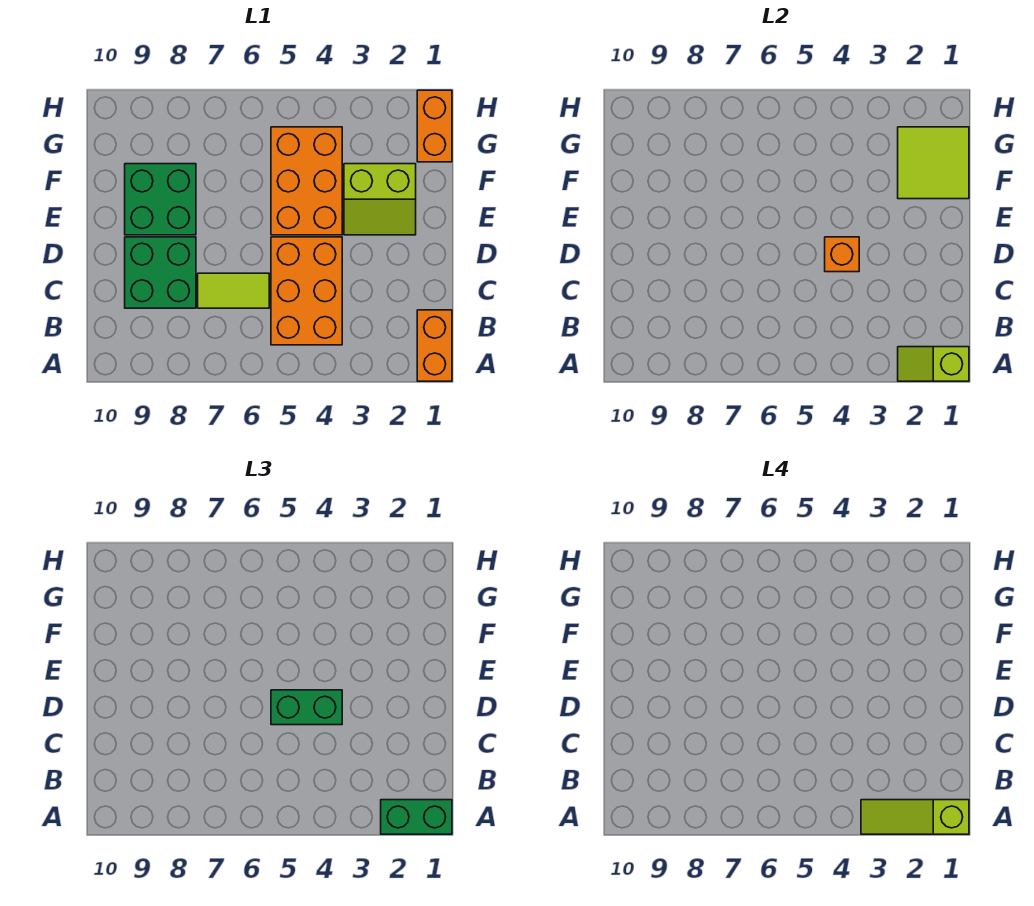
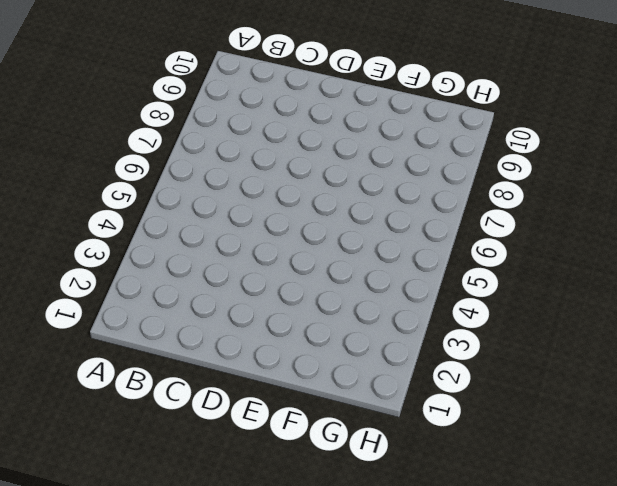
none -> orange 1x2 brick [417,310,452,381]
none -> orange 2x3 brick [271,237,342,345]
none -> lime 1x2 tile [198,273,269,308]

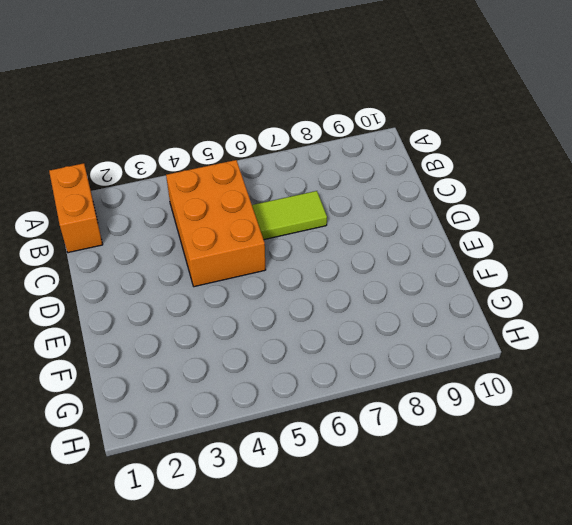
none -> green 2x2 brick [125,237,196,308]
none -> lime 2x2 slope [344,164,416,235]
none -> orange 2x3 brick [271,127,342,235]

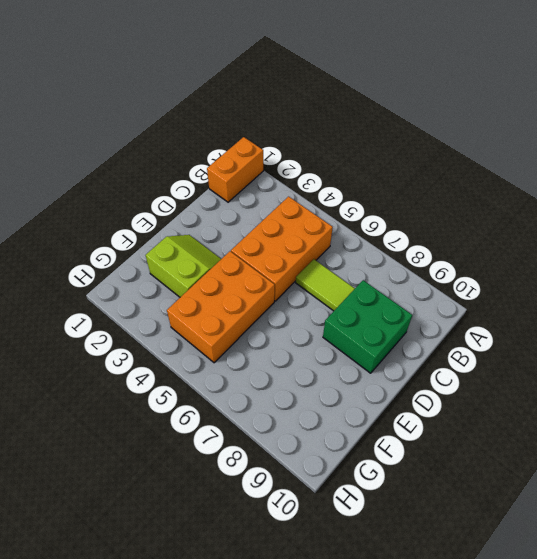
none -> green 2x2 brick [125,164,196,235]
none -> orange 1x2 brick [417,90,452,162]
none -> lime 1x2 slope [898,347,969,381]

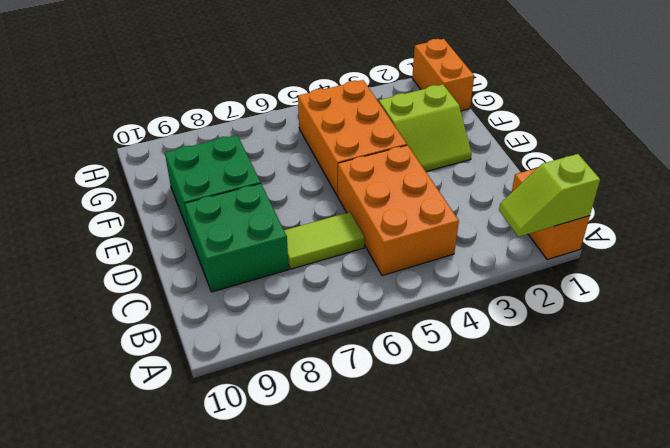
none -> orange 1x1 brick [825,237,859,272]
none -> lime 2x2 tile [898,127,969,199]
none -> green 1x2 brick [381,800,452,834]

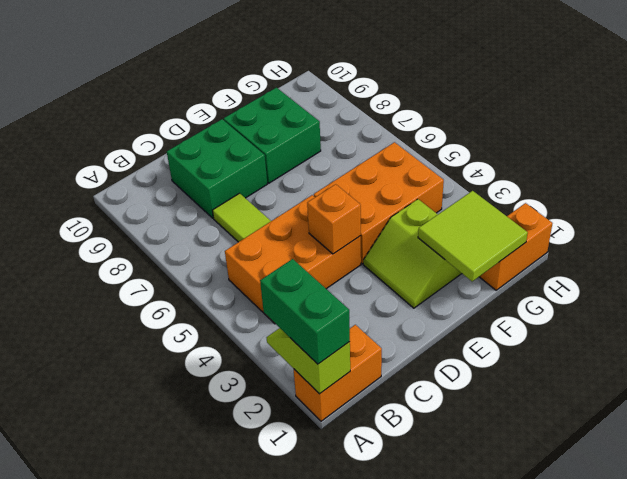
none -> green 1x2 brick [271,690,342,725]
none -> lime 1x3 slope [861,800,969,834]

